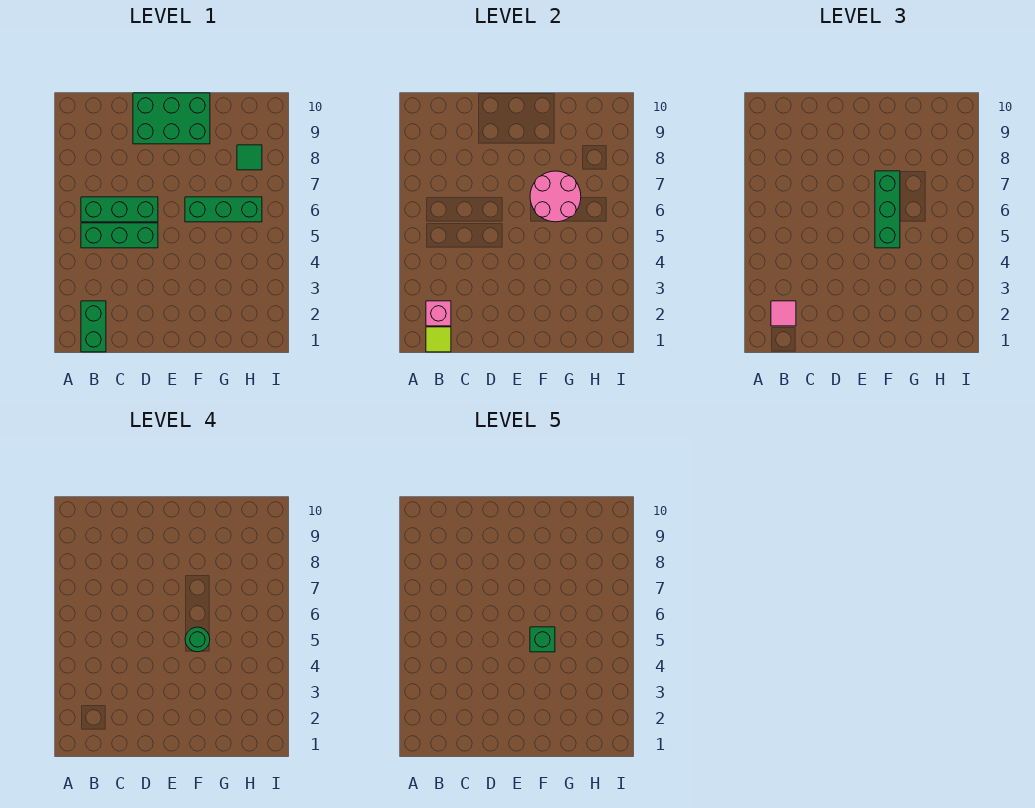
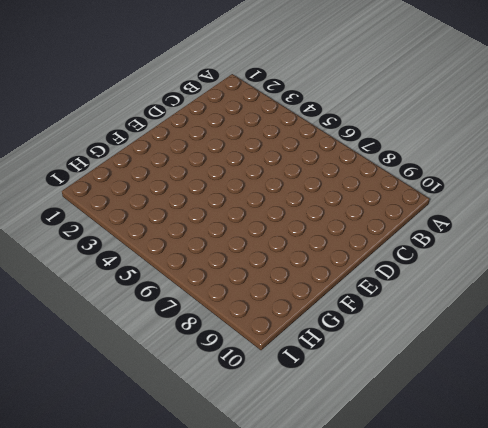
none -> green 1x2 brick [81,301,106,352]
none -> green 1x3 brick [81,223,158,248]
none -> green 1x3 brick [81,197,158,222]

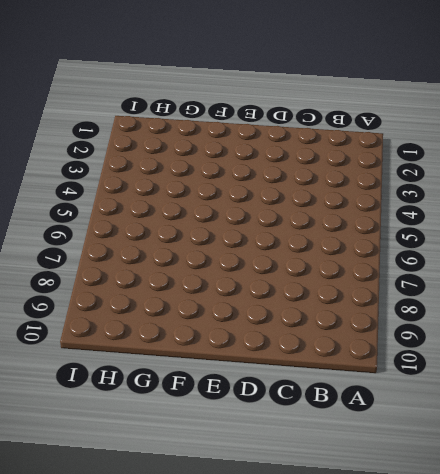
none -> green 1x2 brick [81,301,106,352]
none -> green 1x3 brick [81,223,158,248]
none -> green 1x3 brick [81,197,158,222]

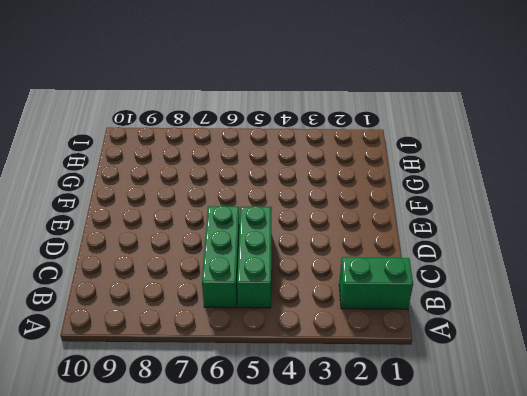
none -> green 2x3 brick [133,93,210,144]
none -> green 1x3 brick [185,197,262,222]
none -> green 1x1 tile [237,145,262,170]

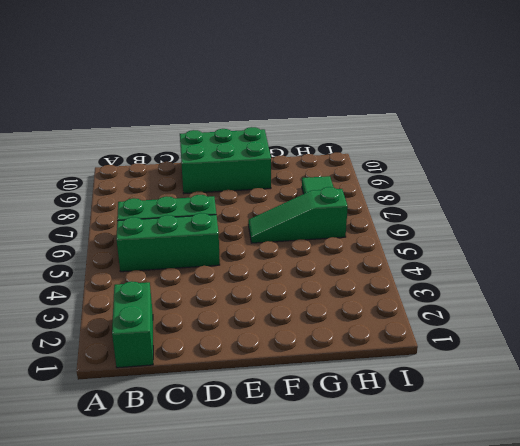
green 1x3 slope [248,187,348,243] -> green 1x3 brick [185,197,262,222]
none -> lime 1x1 tile [426,327,451,352]
none -> pink 1x1 brick [426,301,451,326]
none -> pink 2x2 round brick [530,171,581,222]

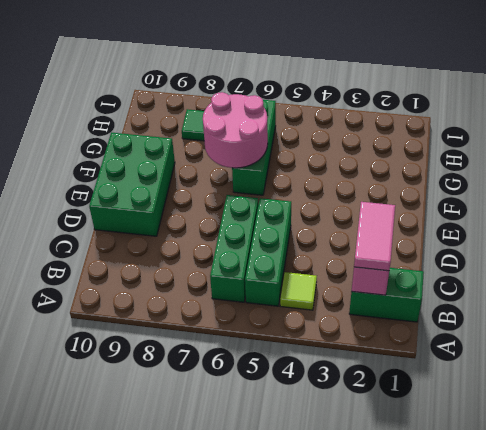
pink 1x2 tile [354,202,395,271] -> pink 1x1 tile [771,301,796,326]
lime 1x1 tile [280,272,317,310] -> lime 1x1 tile moved to [426,327,451,352]
none -> green 1x3 brick [875,171,900,248]
none -> green 1x1 round brick [185,627,210,652]
none -> green 1x1 brick [530,627,555,652]

